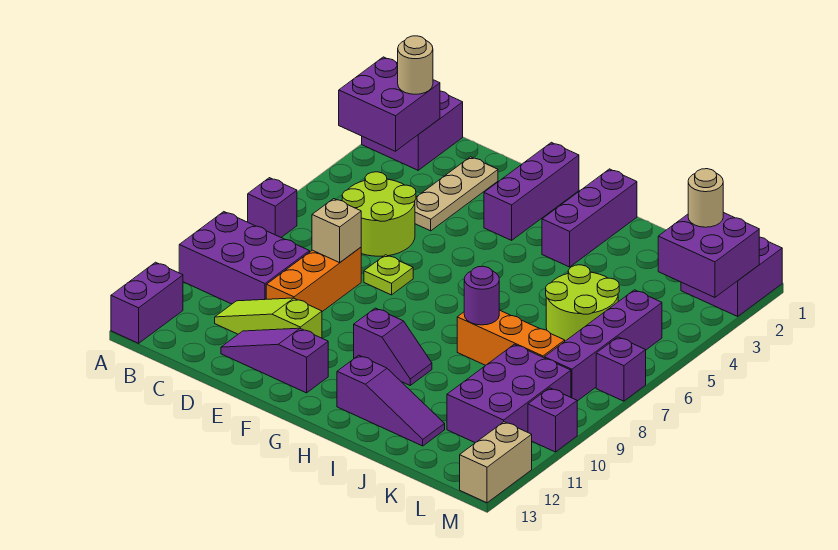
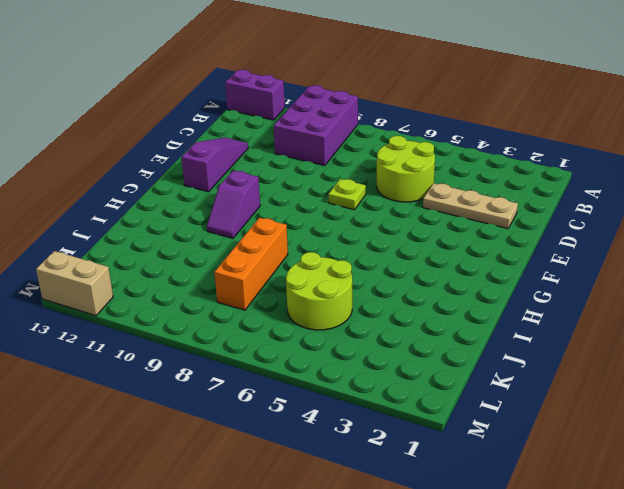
none -> purple 2x2 brick [362,91,463,170]
none -> purple 1x1 brick [248,178,297,237]
none -> lime 1x3 slope [215,298,322,338]

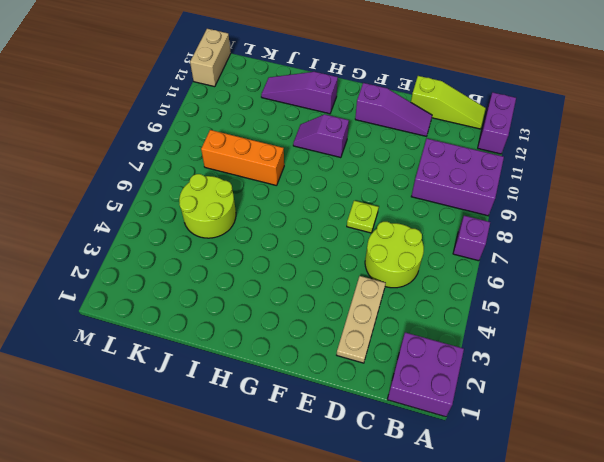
lime 1x3 slope [411,76,486,129] -> lime 1x3 slope moved to [215,298,322,338]
none -> orange 1x3 brick [266,247,361,312]
none -> purple 1x3 brick [484,142,579,240]
none -> purple 1x3 brick [542,169,637,267]

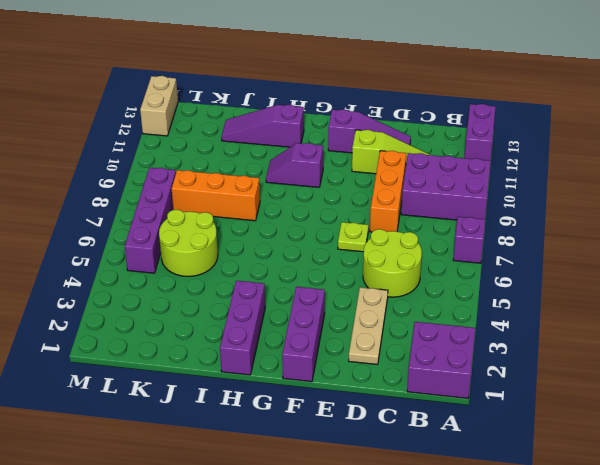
none -> purple 2x3 brick [447,344,571,443]
none -> purple 2x2 brick [681,237,782,316]
none -> purple 1x1 brick [596,337,646,401]

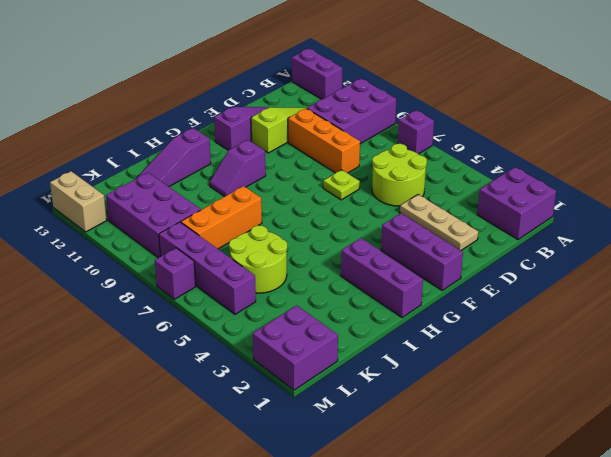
none -> purple 1x1 brick [528,388,577,452]
none -> purple 2x2 brick [339,57,440,151]
none -> tan 1x1 brick [312,199,361,263]

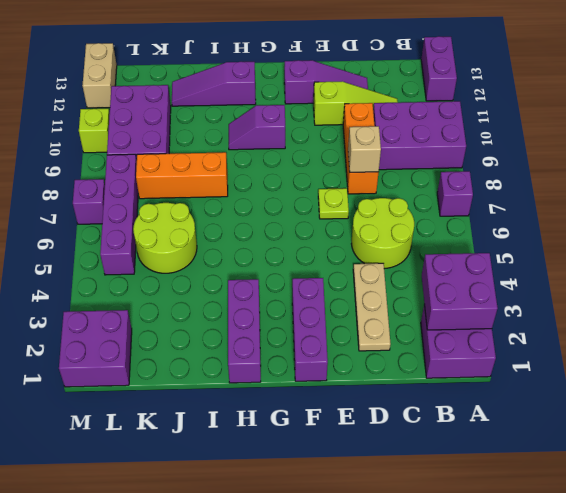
lime 1x1 brick [79,109,110,153] -> purple 1x1 brick [528,388,577,452]
none -> purple 1x1 round brick [464,266,499,325]
none -> purple 2x2 brick [658,213,759,297]
none -> tan 1x1 round brick [398,36,433,94]

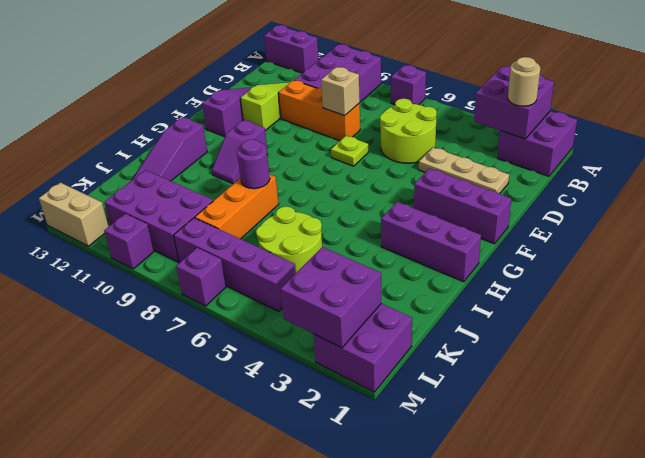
none -> tan 1x1 round brick [688,169,723,227]

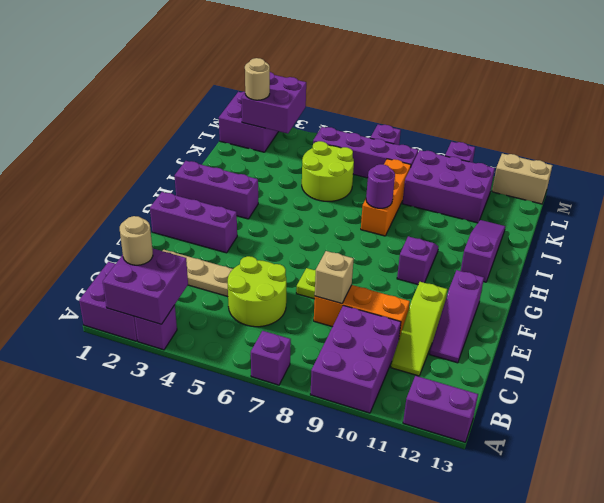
purple 1x1 brick [135,305,177,350] -> none

